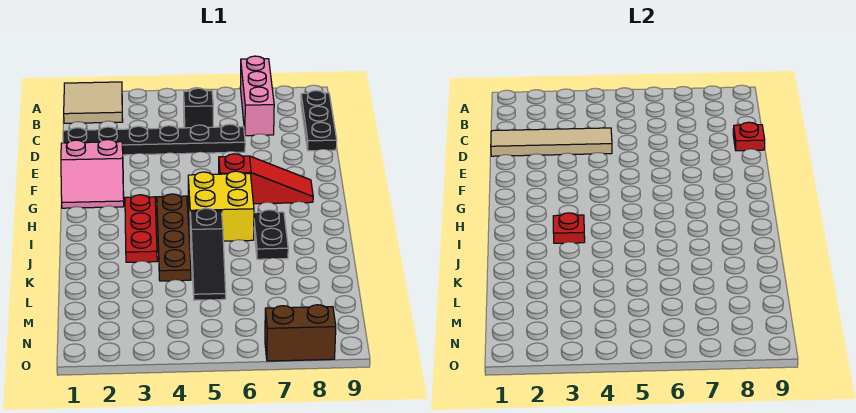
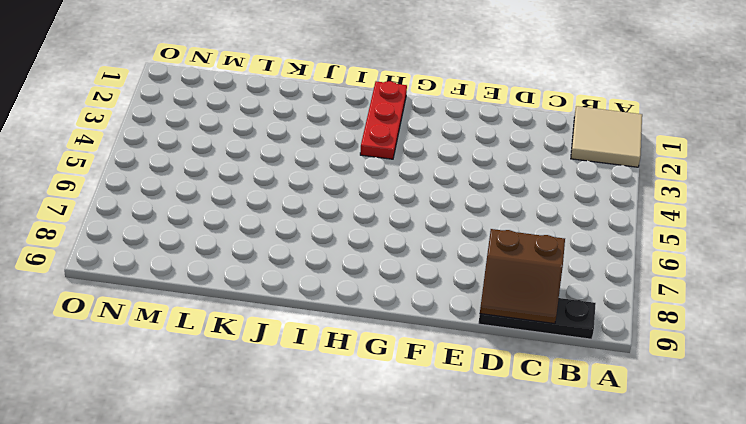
brown 2x2 slope [480,229,565,324] -> red 1x1 plate [733,122,765,151]
red 1x3 plate [360,81,407,159] -> red 1x3 plate turned to [125,195,157,262]
none -> pink 1x3 brick [240,56,274,136]
none -> black 1x1 brick [184,88,213,128]
none -> black 1x6 plate [63,124,245,155]

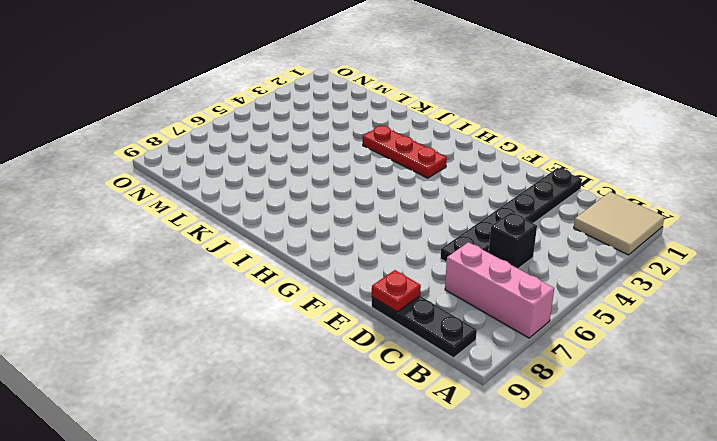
none -> pink 2x2 slope [61,140,124,208]
none -> red 1x3 slope [219,154,313,204]
none -> brown 1x4 plate [157,194,191,281]

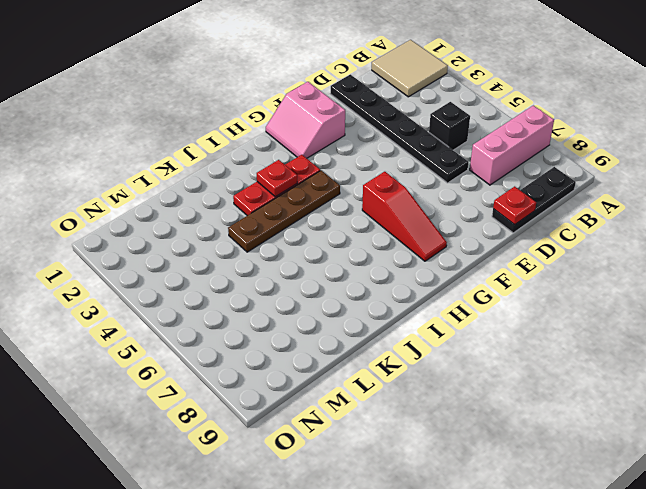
none -> yellow 2x2 brick [188,171,254,241]
none -> black 1x2 plate [254,210,288,259]
none -> black 1x3 slope [190,208,226,300]

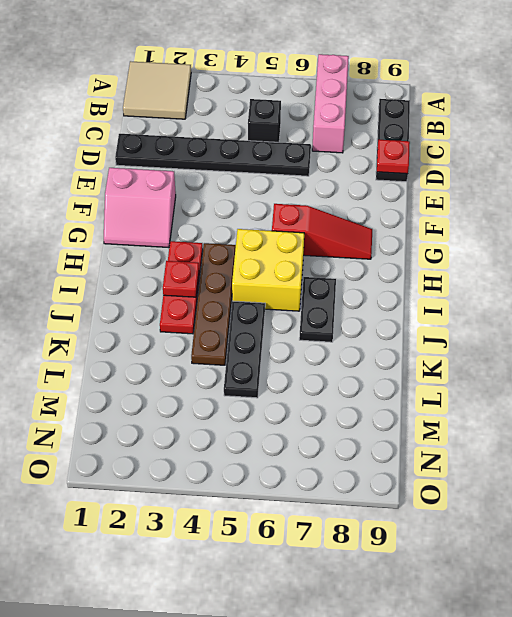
black 1x3 plate [224,301,265,398] -> black 1x3 slope [190,208,226,300]
none -> brown 1x2 brick [265,305,336,361]
none -> tan 1x4 tile [491,128,612,156]

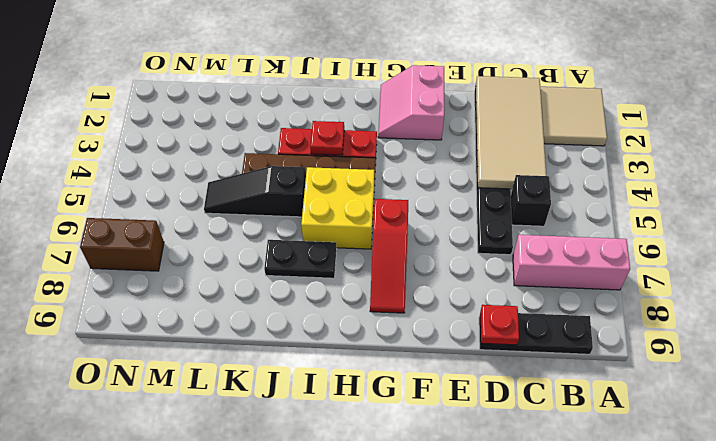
tan 2x4 tile [476,76,546,189] -> tan 1x4 tile [491,128,612,156]
brown 1x2 brick [80,218,164,271] -> brown 1x2 brick turned to [265,305,336,361]

